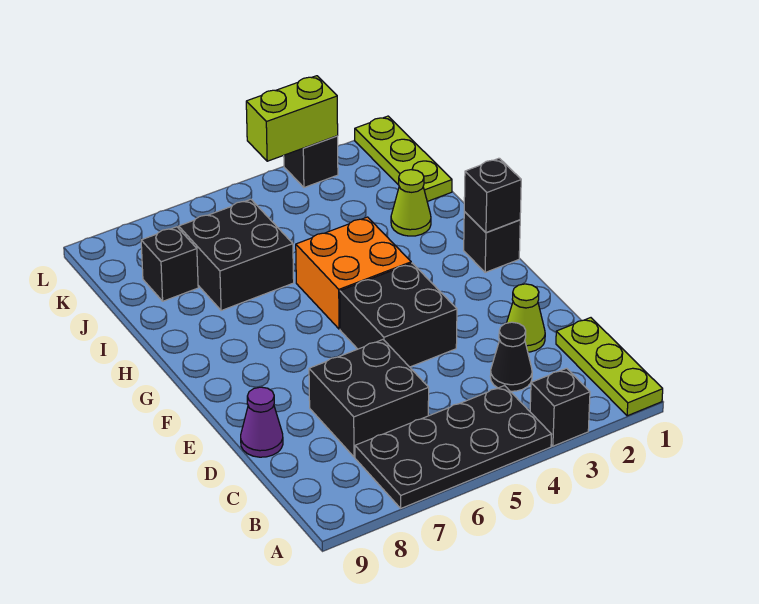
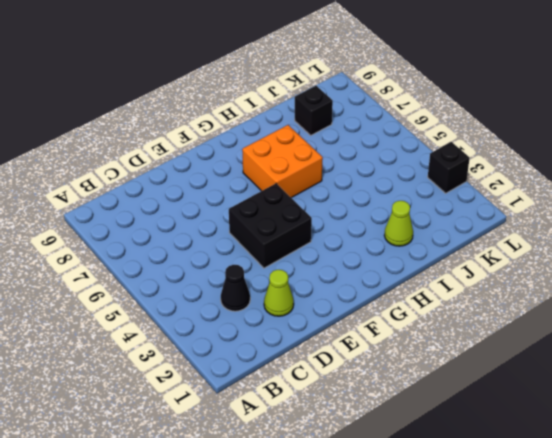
orange 2x2 brick [242,125,323,198] -> orange 2x2 brick moved to [296,217,411,329]
none -> lime 1x3 plate [556,318,663,416]
none -> black 1x1 brick [530,368,590,446]
none -> black 2x4 plate [355,386,552,508]

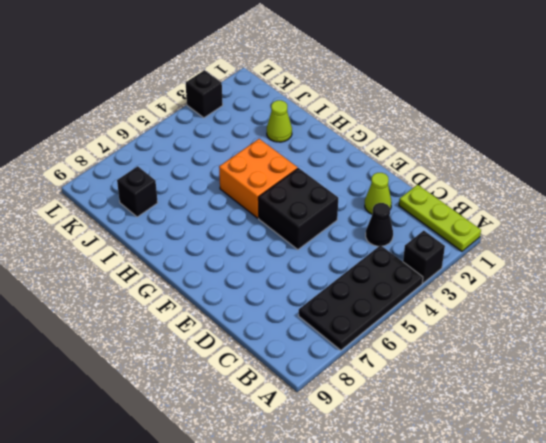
none -> black 2x2 brick [309,340,429,457]
none -> purple 1x1 cone [241,387,283,457]
none -> black 1x1 brick [464,212,520,272]

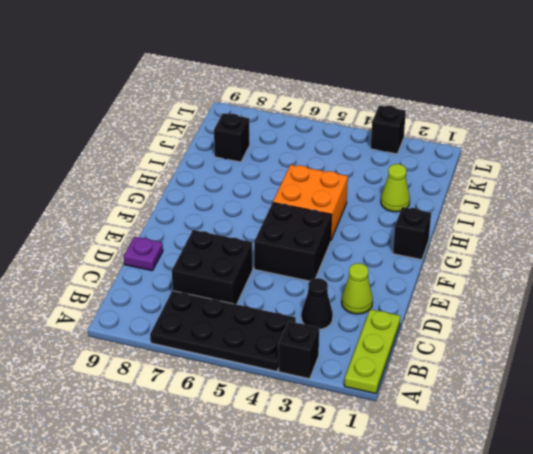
purple 1x1 plate [124,237,163,271] -> purple 1x1 cone [241,387,283,457]
none -> black 2x2 brick [179,199,294,311]
none -> lime 1x3 plate [355,116,452,202]
none -> black 1x1 brick [464,158,521,233]

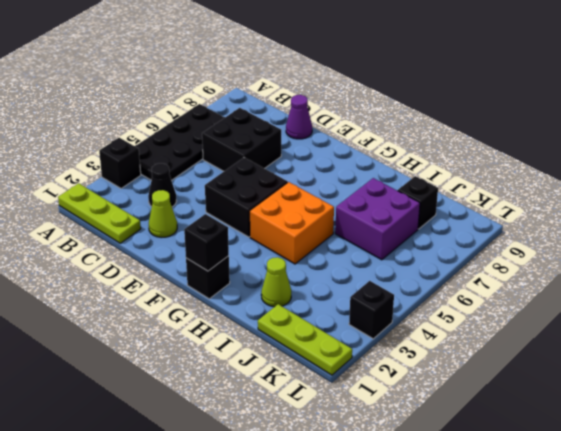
purple 2x2 brick [335,178,420,260] -> black 2x2 brick [179,199,294,311]
none -> lime 1x2 brick [246,76,338,161]

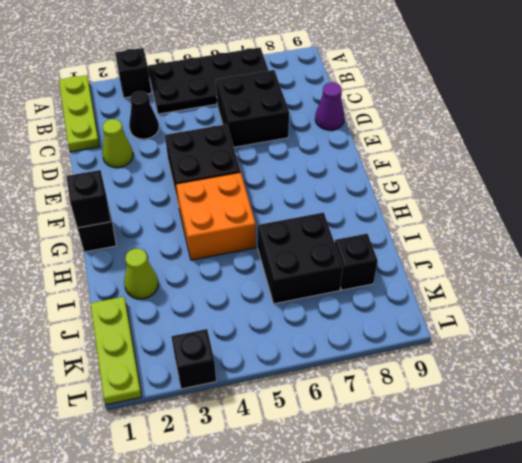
none -> lime 1x2 brick [246,76,338,161]

